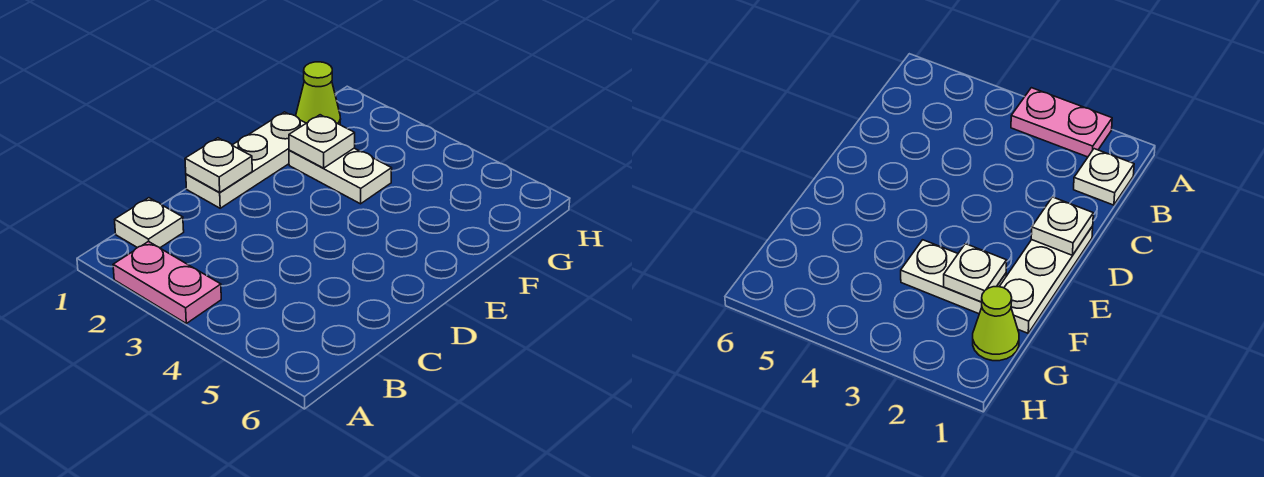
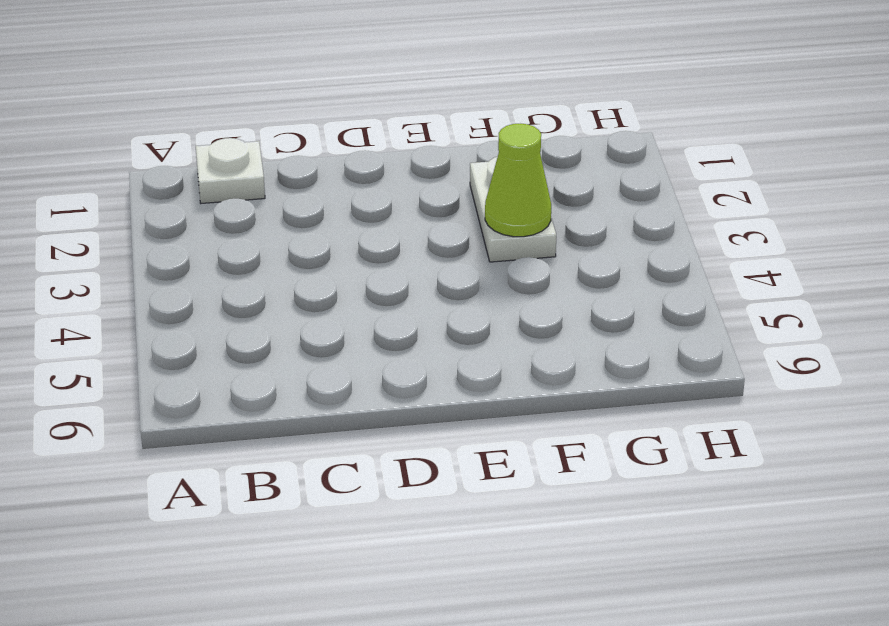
lime 1x1 cone [485,124,551,237] -> lime 1x1 cone moved to [296,62,341,125]
none -> pink 1x2 plate [113,241,221,323]
none -> white 1x3 plate [186,112,306,208]

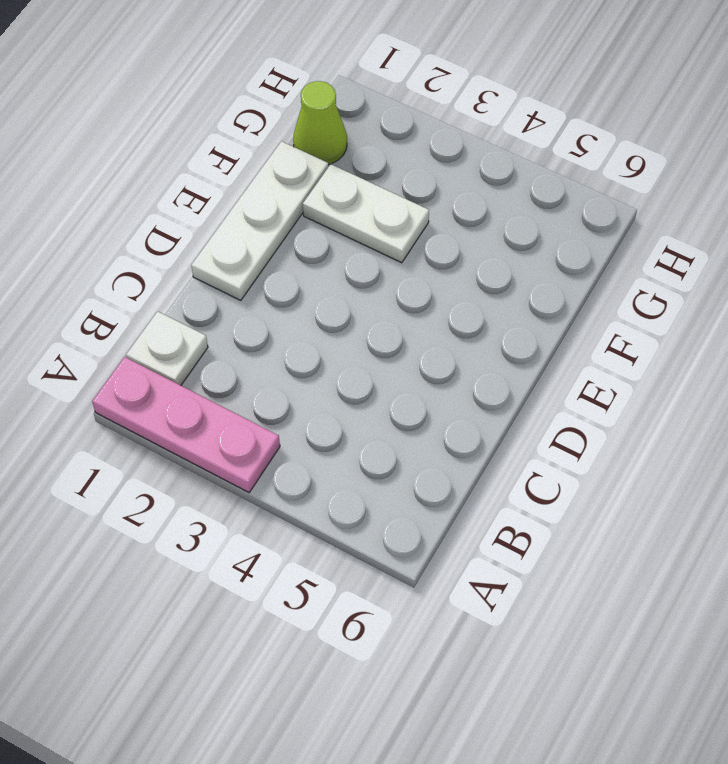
pink 1x3 plate [92,357,280,492] -> pink 1x2 plate [113,241,221,323]
none -> white 1x1 plate [185,138,252,192]
none -> white 1x1 plate [289,115,355,168]

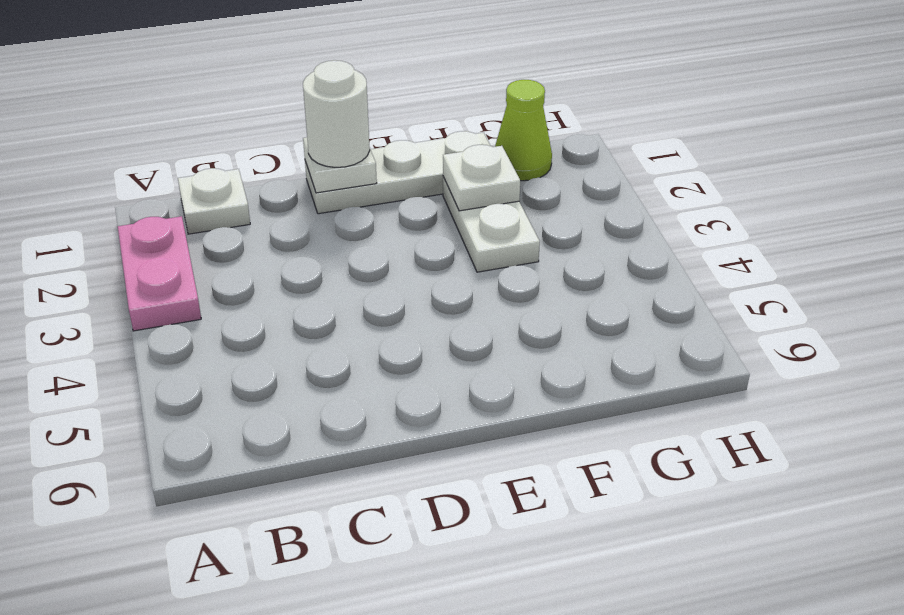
white 1x1 round brick [303,60,370,167] -> none

